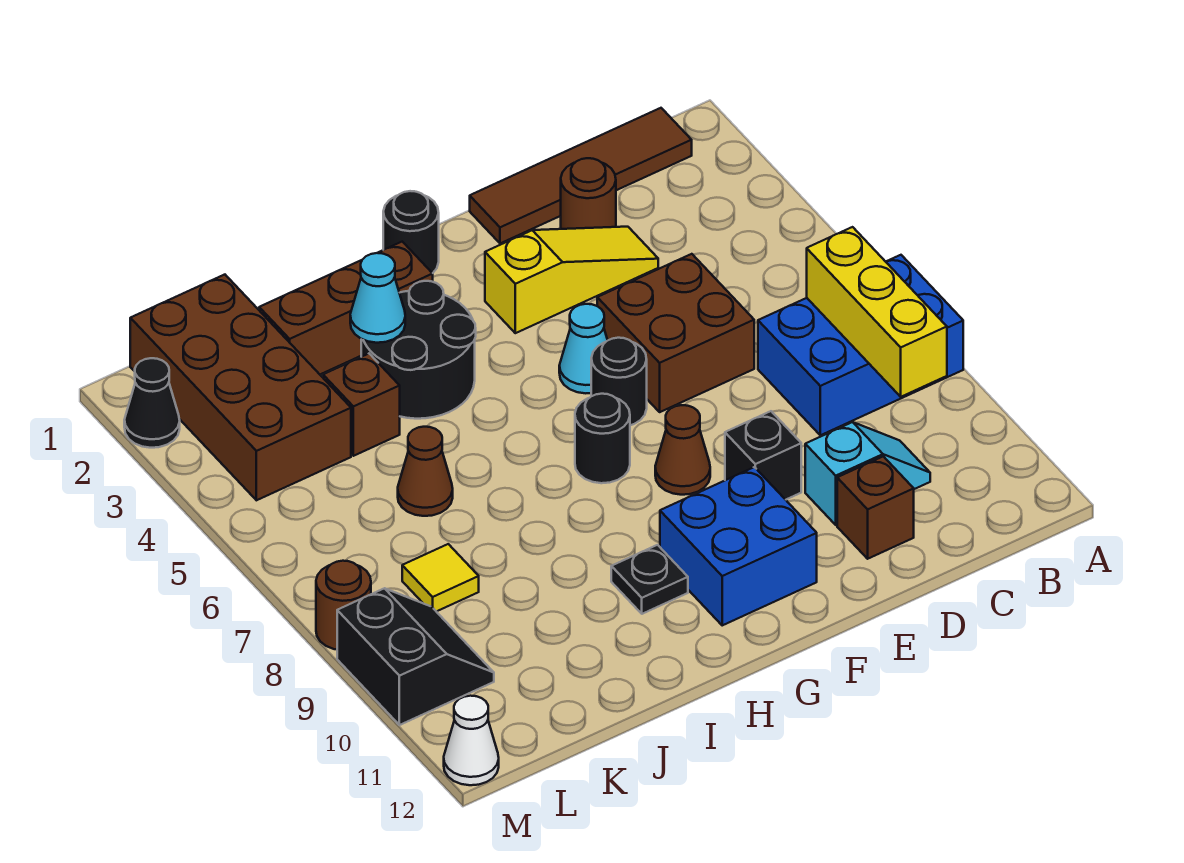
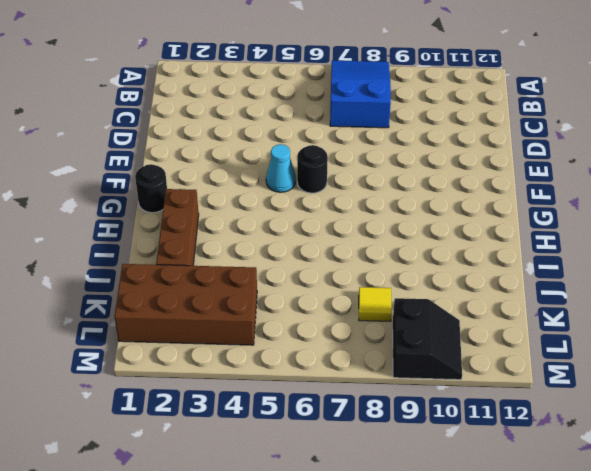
blue 2x3 slope [330,61,391,128] -> blue 2x3 brick [758,255,963,435]
black 2x2 slope [393,298,462,380] -> black 2x2 slope turned to [337,588,494,725]
none -> brown 1x4 tile [470,108,692,243]
none -> cyan 1x2 slope [805,422,930,525]
none -> brown 1x1 round brick [561,158,616,229]

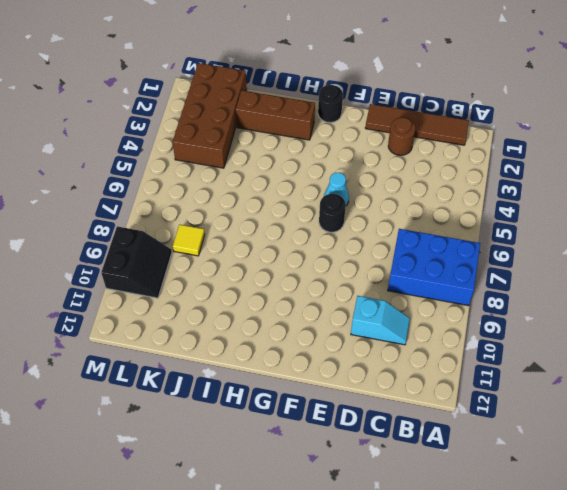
none -> yellow 1x3 slope [485,227,658,333]
none -> brown 2x2 brick [597,254,754,412]
none -> brown 1x1 brick [837,456,914,559]

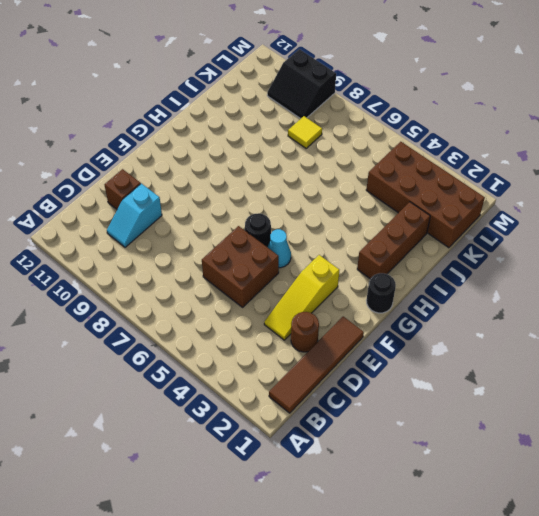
none -> blue 2x3 brick [758,255,963,435]
none -> black 1x1 brick [725,411,801,500]
none -> brown 1x1 cone [655,405,710,495]

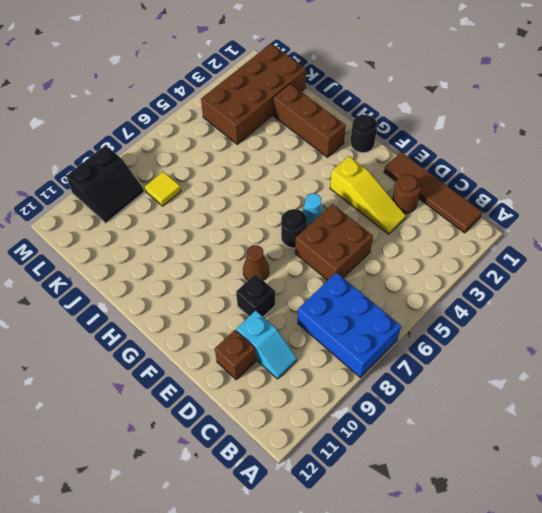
none -> blue 2x2 brick [660,467,817,625]
none -> black 1x1 round brick [575,394,630,483]
none -> black 2x2 round brick [361,281,476,419]

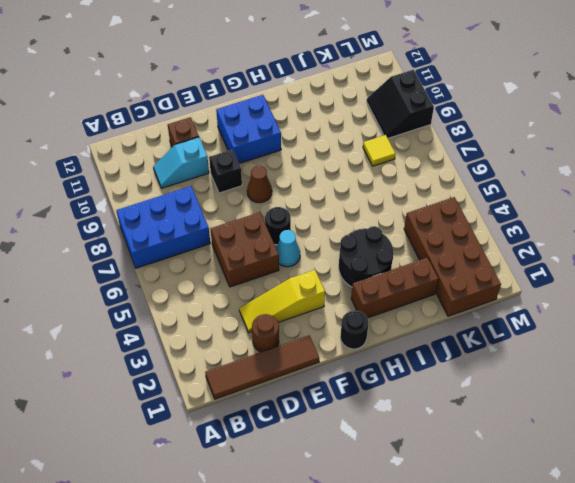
none -> black 1x1 round brick [575,394,630,483]
none -> black 1x1 plate [611,545,688,614]
none -> brown 1x1 brick [323,354,400,456]

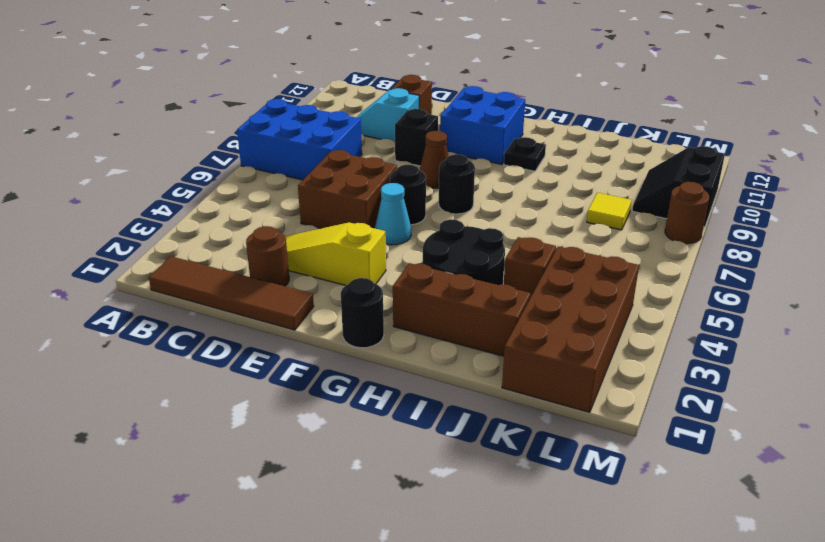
none -> brown 1x1 cone [398,427,453,516]
none -> black 1x1 cone [124,358,180,448]
none -> white 1x1 cone [444,696,499,785]

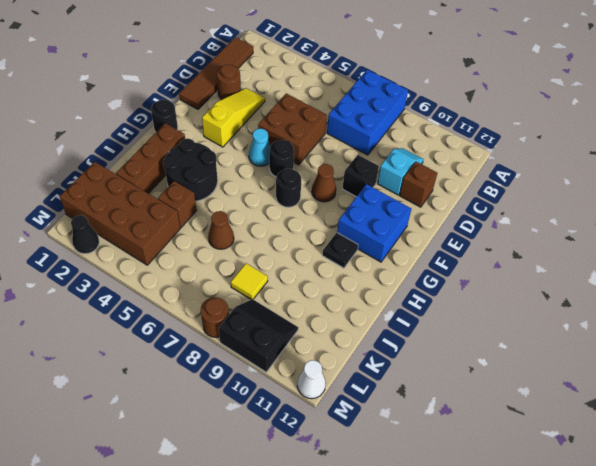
none -> yellow 1x3 brick [807,227,947,397]
none -> cyan 1x1 cone [350,253,405,343]

